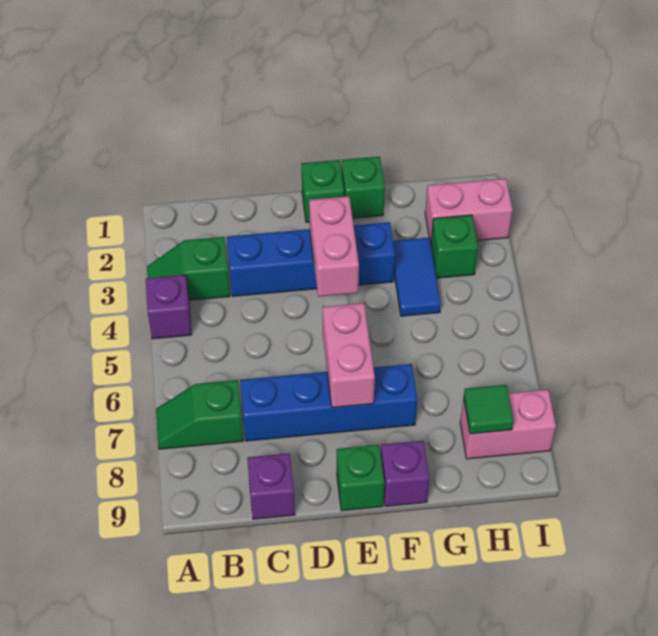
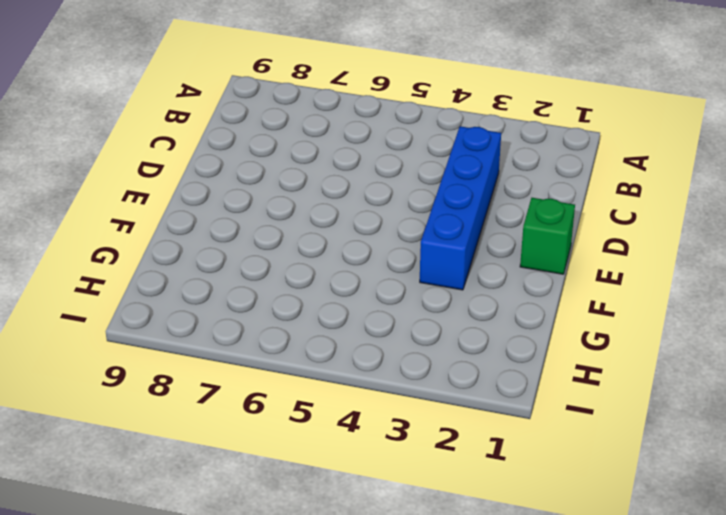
none -> green 1x2 slope [147,237,230,300]
none -> purple 1x1 brick [146,275,192,339]
none -> green 1x2 slope [156,380,243,449]

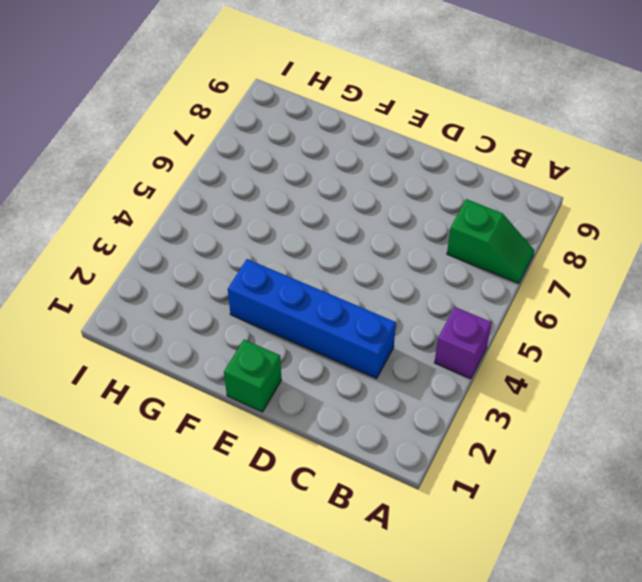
none -> green 1x2 slope [147,237,230,300]
none -> blue 1x4 brick [240,364,417,441]
none -> purple 1x1 brick [247,453,295,519]

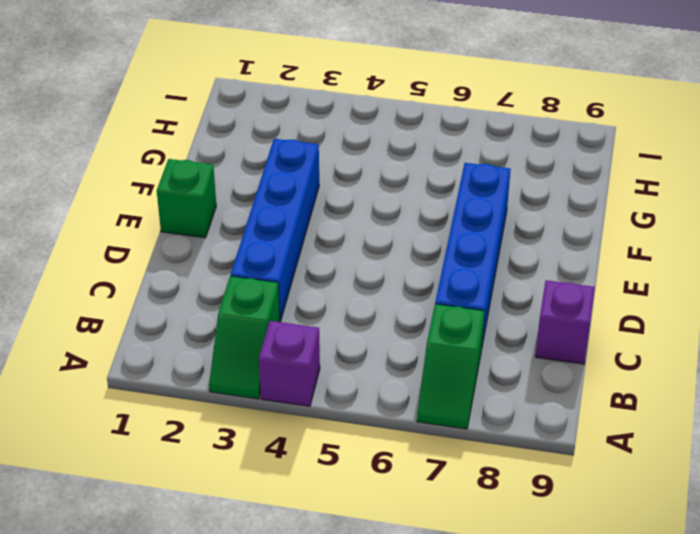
none -> green 1x1 brick [337,445,384,511]
none -> green 1x1 brick [342,157,385,218]
none -> purple 1x1 brick [381,441,429,506]

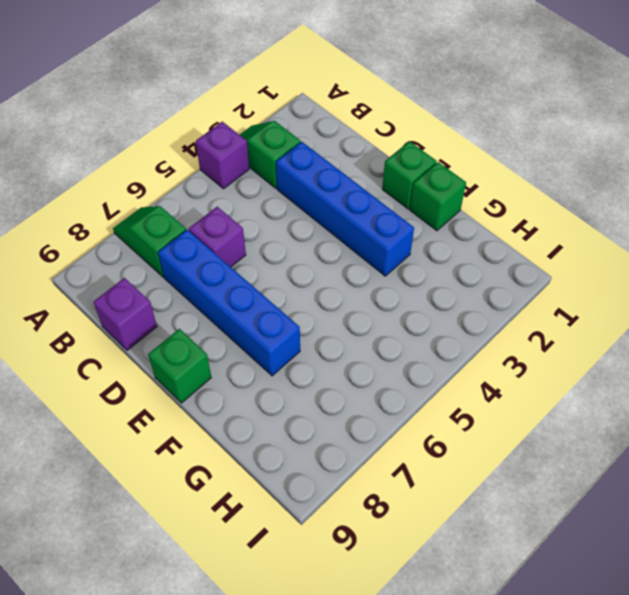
purple 1x1 brick [189,207,246,267] -> purple 1x1 brick moved to [381,441,429,506]
none -> blue 1x2 tile [393,238,441,316]
none -> pink 1x2 brick [425,178,513,243]
none -> green 1x1 brick [431,215,478,278]

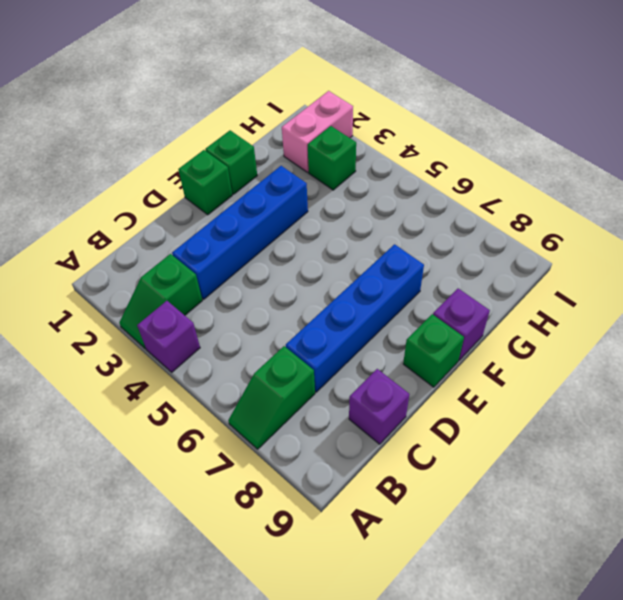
none -> blue 1x2 tile [393,238,441,316]
none -> pink 1x2 brick [460,390,556,459]
none -> pink 1x2 brick [309,196,359,297]

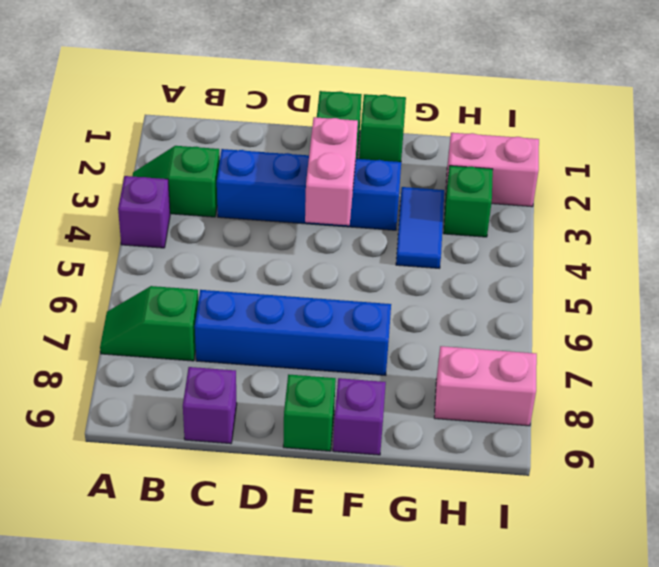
none -> pink 1x2 brick [323,303,375,408]
none -> green 1x1 tile [464,385,513,434]

